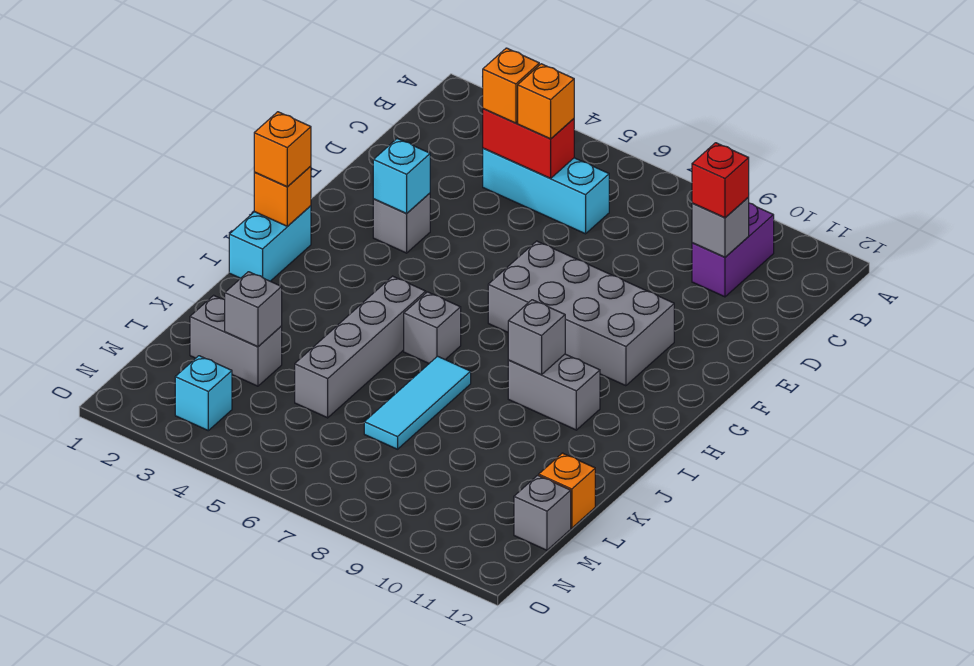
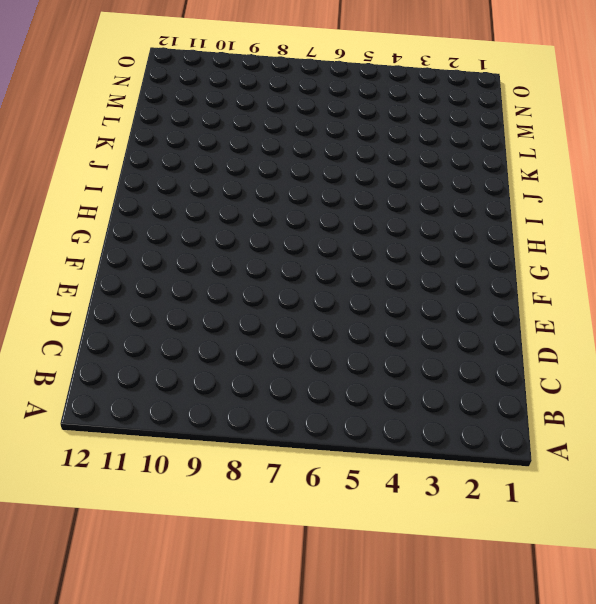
none -> purple 1x2 brick [692,203,774,297]
none -> cyan 1x3 brick [483,148,609,234]
none -> grey 1x1 brick [373,193,430,253]

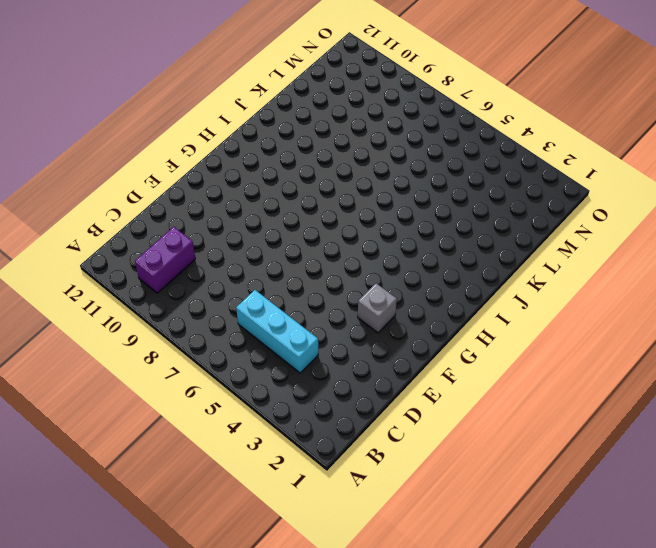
none -> grey 2x4 brick [488,241,674,386]
none -> cyan 1x2 brick [229,206,311,281]
none -> grey 1x4 brick [295,276,426,418]

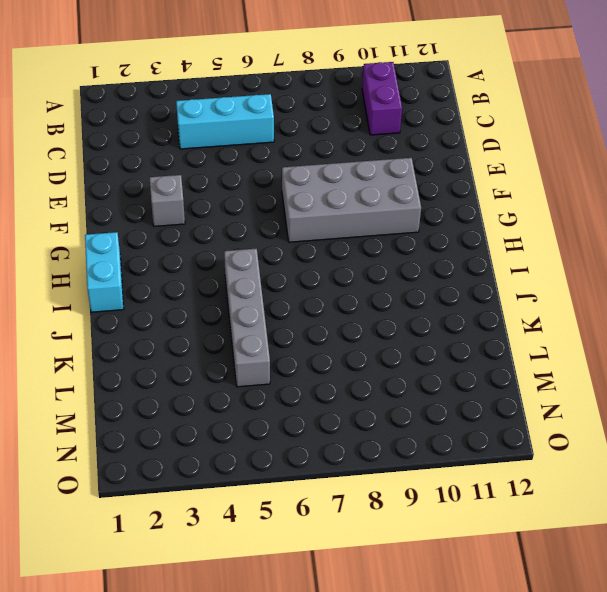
none -> grey 1x1 brick [404,292,461,363]
none -> grey 1x2 brick [508,354,600,430]
none -> cyan 1x3 tile [364,356,471,449]

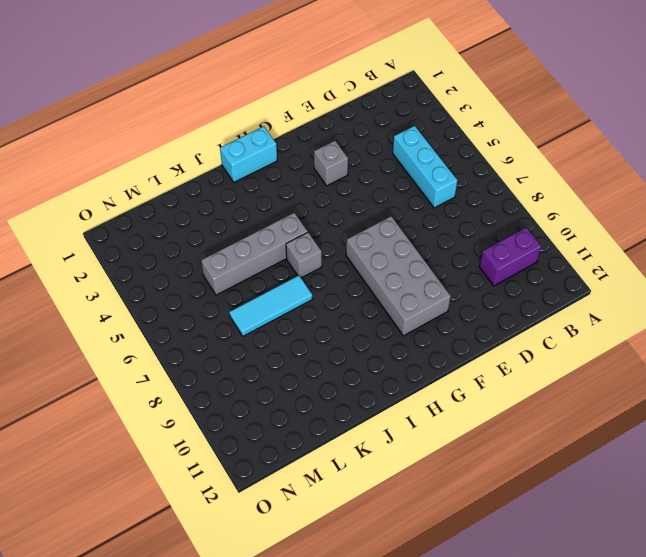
none -> grey 1x2 brick [508,354,600,430]
none -> grey 1x2 brick [190,295,282,386]
none -> orange 1x1 brick [539,453,595,528]

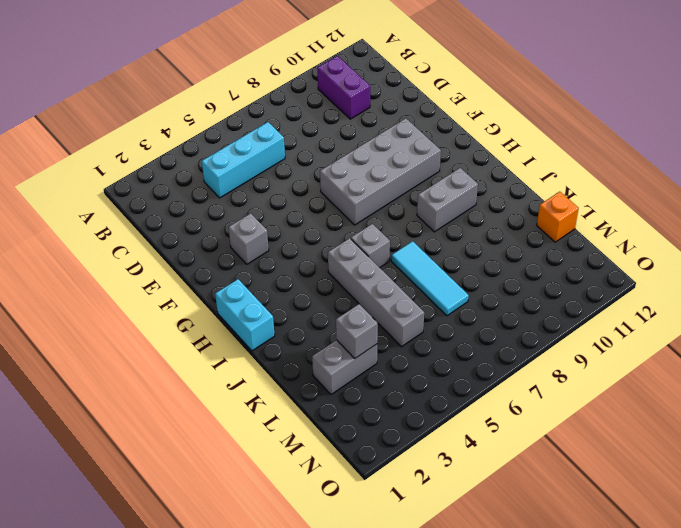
none -> grey 1x1 brick [514,475,571,550]
none -> cyan 1x1 brick [175,356,232,431]
none -> red 1x2 brick [483,109,574,179]

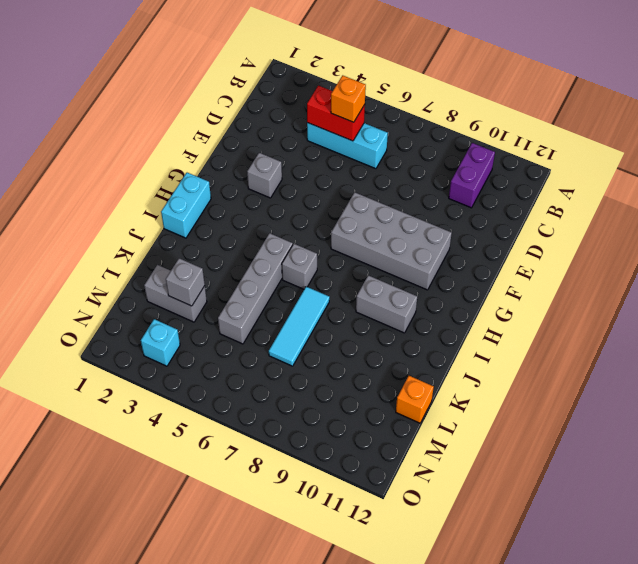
none -> grey 1x1 brick [514,475,571,550]
none -> grey 1x1 brick [692,197,749,257]
none -> cyan 1x1 brick [373,139,430,213]

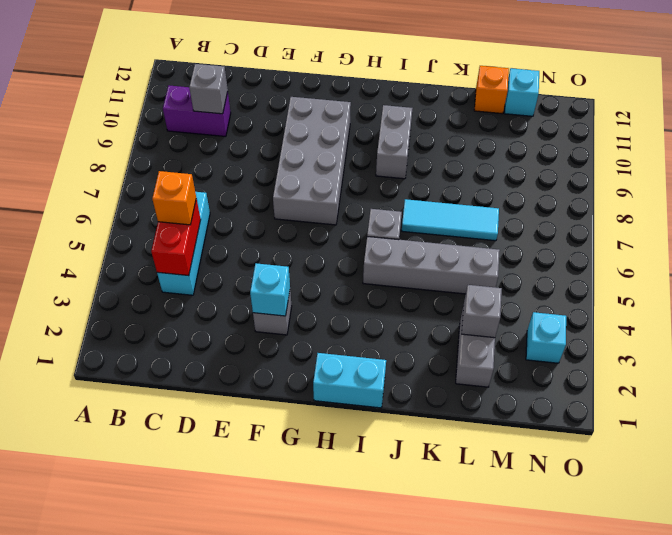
cyan 1x1 brick [505,68,539,116] -> grey 1x1 brick [514,475,571,550]
none -> orange 1x1 brick [254,166,311,226]
none -> grey 1x1 brick [508,300,565,375]
none -> orange 1x1 brick [483,48,539,123]

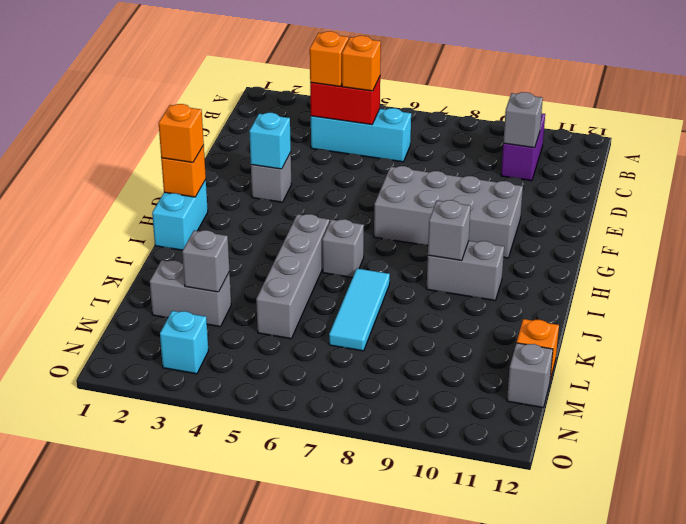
none -> red 1x1 brick [692,143,749,218]

